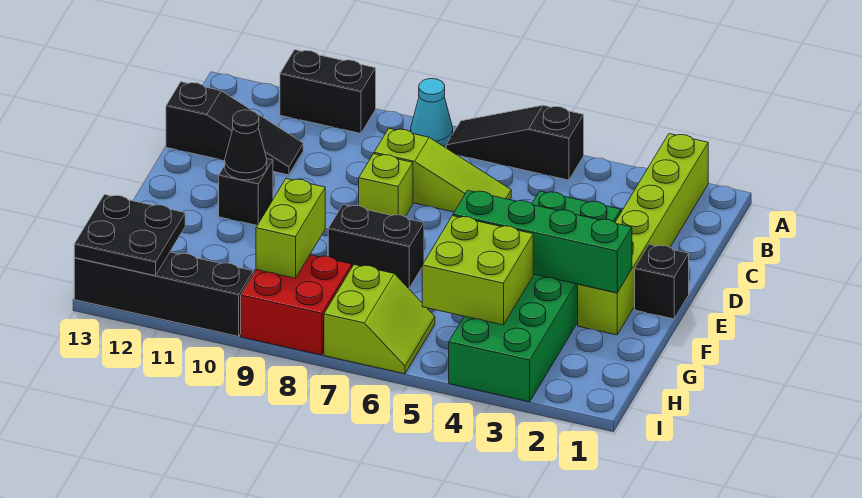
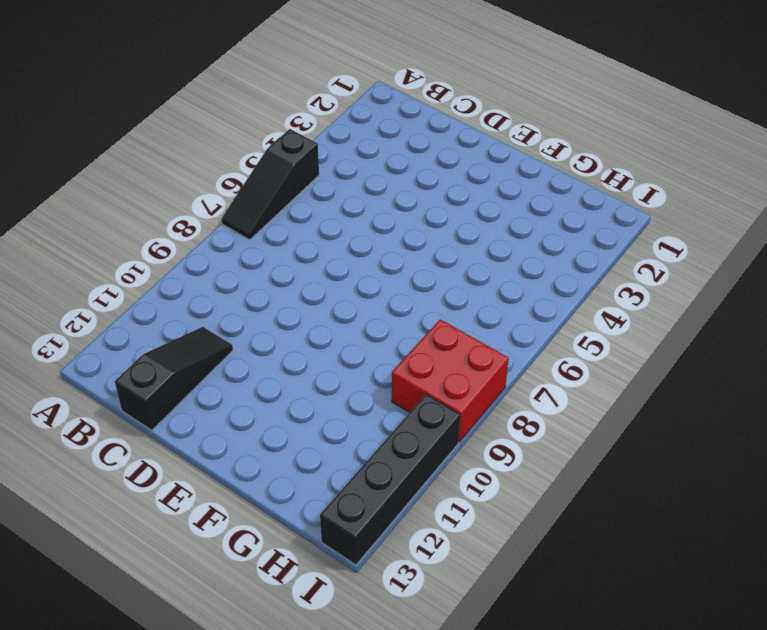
none -> lime 1x6 brick [578,134,708,335]
none -> cyan 1x1 cone [411,79,453,146]
none -> black 1x2 brick [280,50,376,133]

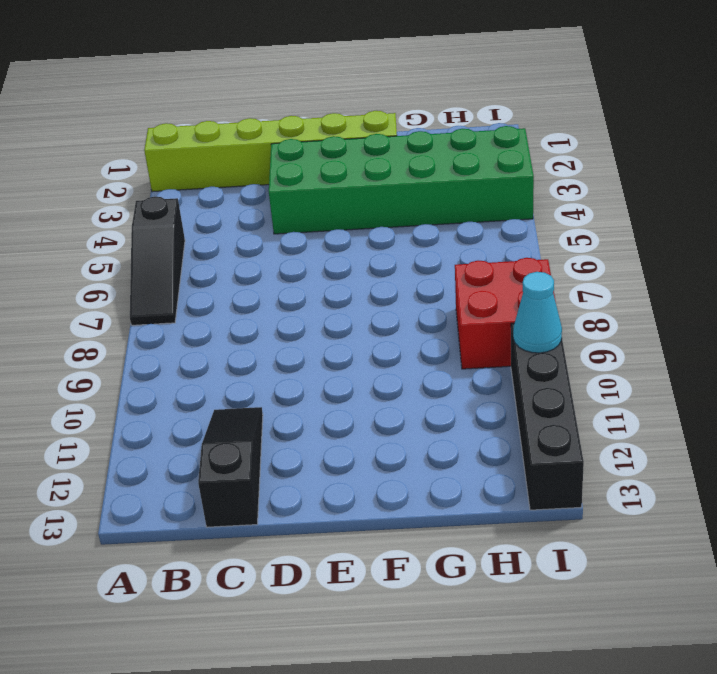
cyan 1x1 cone [513,272,562,353] -> cyan 1x1 cone moved to [411,79,453,146]
none -> black 1x2 brick [280,50,376,133]
none -> lime 1x3 slope [374,128,511,212]
none -> lime 1x1 brick [359,154,413,217]

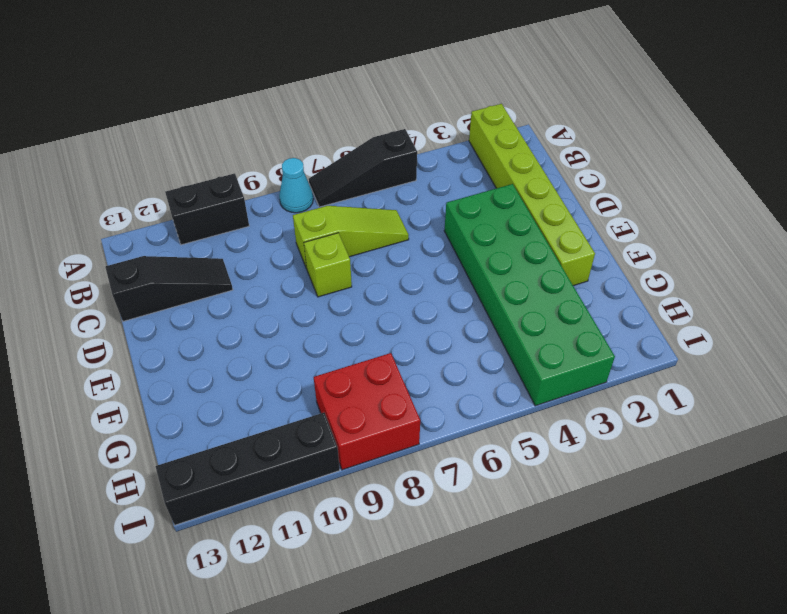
none -> black 1x1 brick [635,244,689,319]
none -> black 1x1 brick [219,159,273,225]
none -> black 1x2 brick [328,205,424,288]

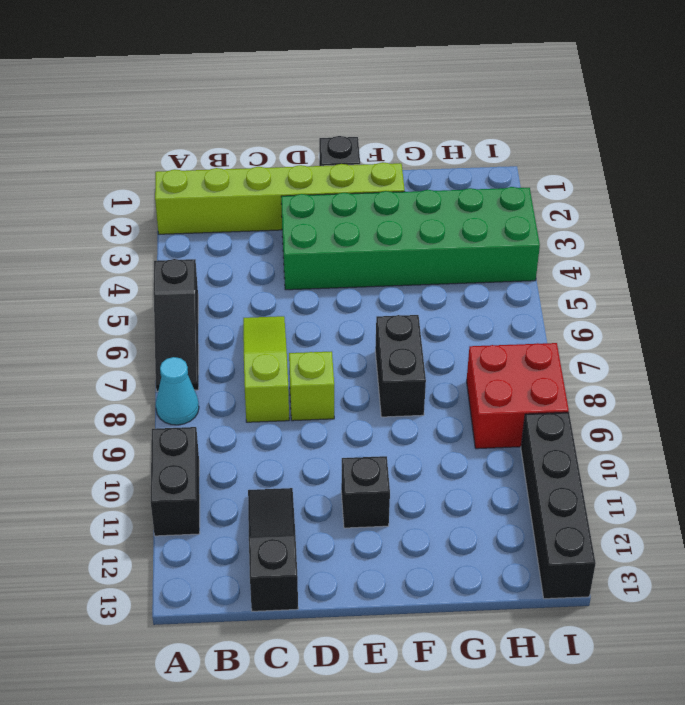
none -> lime 2x2 slope [324,265,435,374]
none -> black 1x1 cone [225,110,267,180]
none -> green 1x4 brick [453,190,632,293]

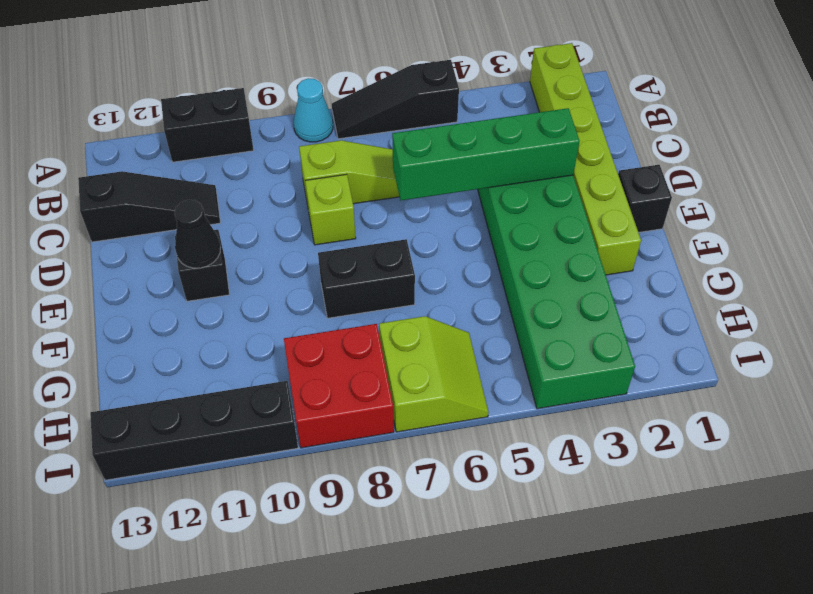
green 1x4 brick [392,108,580,200] -> green 1x4 brick moved to [453,190,632,293]
none -> lime 2x2 brick [422,216,533,325]
none -> lime 1x2 brick [256,178,325,278]
none -> black 2x2 plate [74,195,185,276]

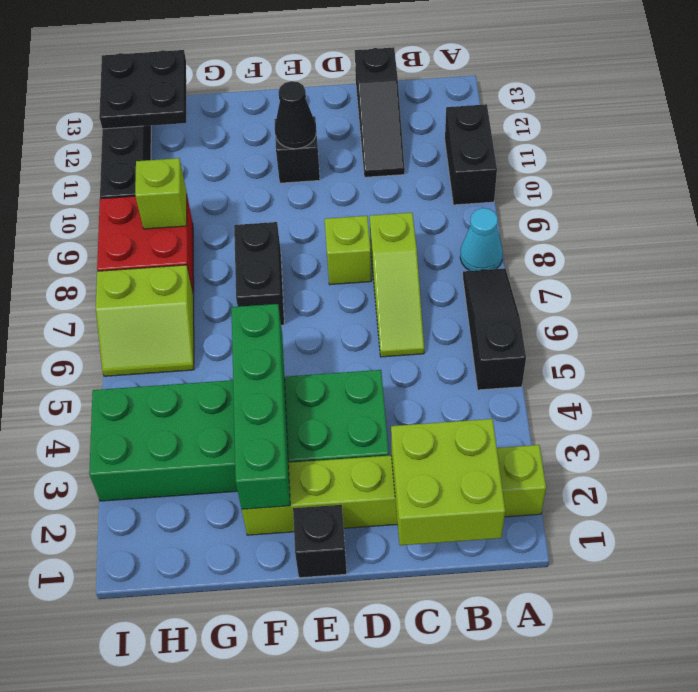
lime 2x2 brick [391,419,505,545] -> lime 2x2 brick moved to [422,216,533,325]
lime 1x1 brick [135,158,187,229] -> lime 1x2 brick [256,178,325,278]

